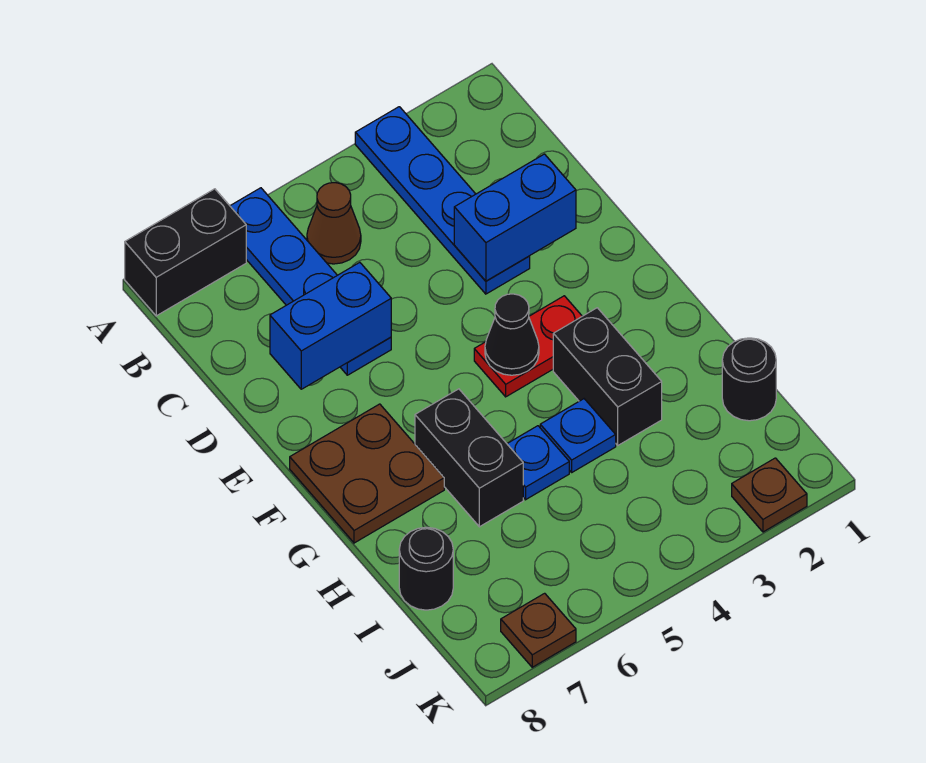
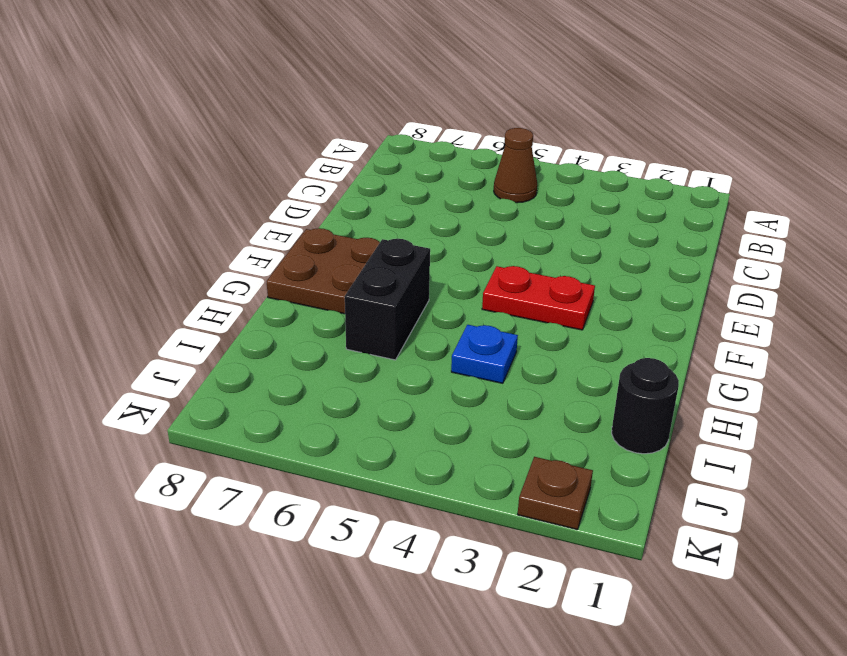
none -> blue 1x4 plate [355,107,530,294]
none -> blue 1x4 plate [230,188,391,375]
none -> black 1x2 brick [125,189,246,316]

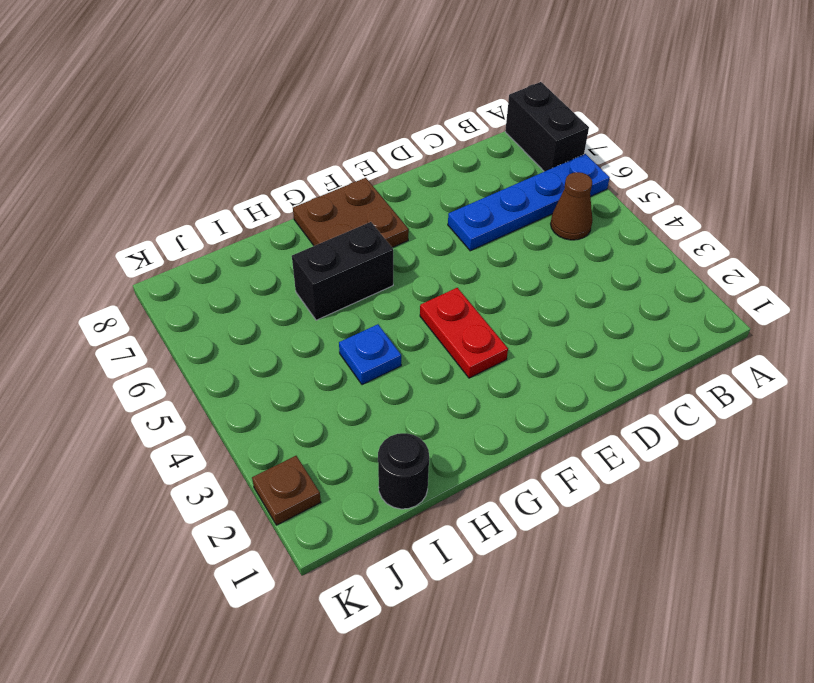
none -> blue 1x4 plate [355,107,530,294]
none -> black 1x2 brick [553,308,662,445]
none -> blue 1x1 plate [507,426,569,500]

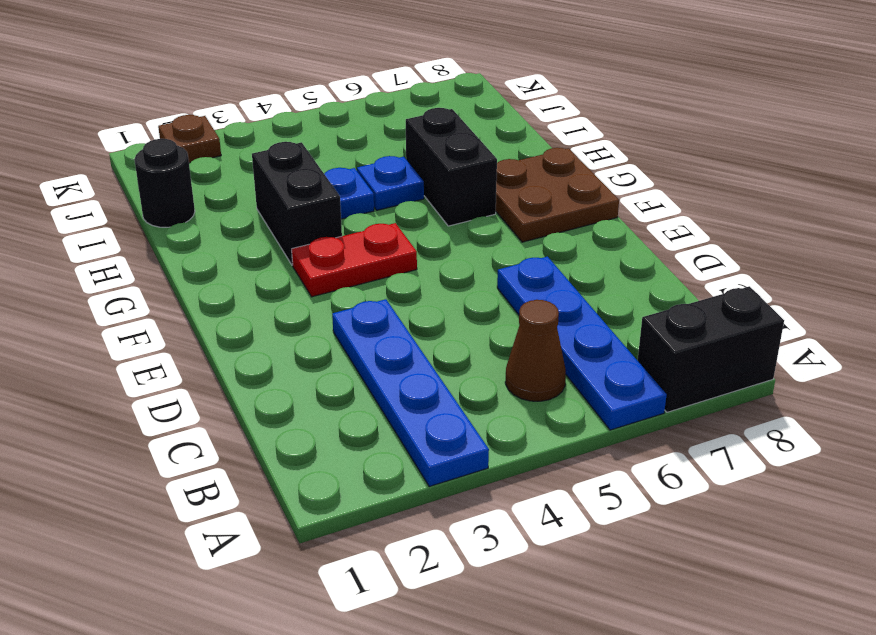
none -> black 1x1 round brick [399,527,453,610]
none -> brown 1x1 plate [501,593,576,667]
none -> blue 1x2 brick [454,154,576,281]

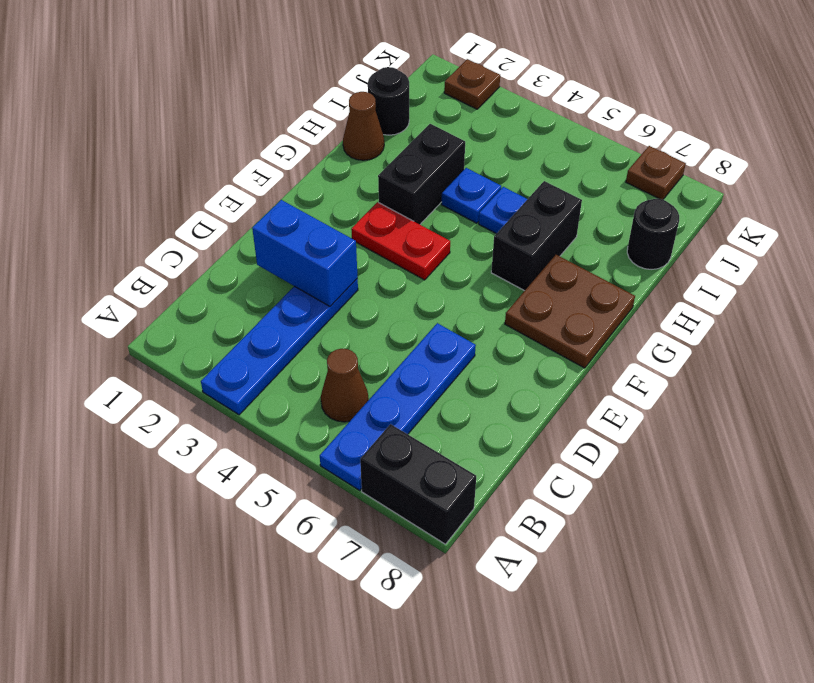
brown 1x1 cone [343,92,384,160] -> none
none -> blue 1x2 brick [270,262,391,389]
none -> black 1x1 cone [485,294,539,375]

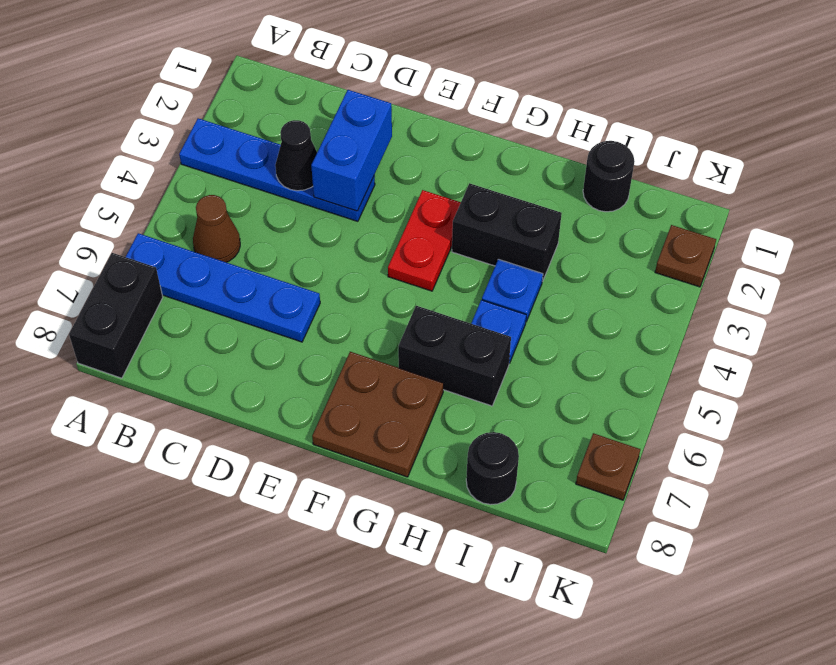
black 1x1 cone [275,120,317,191] -> black 1x1 cone moved to [485,294,539,375]
none -> blue 1x2 brick [270,262,391,389]

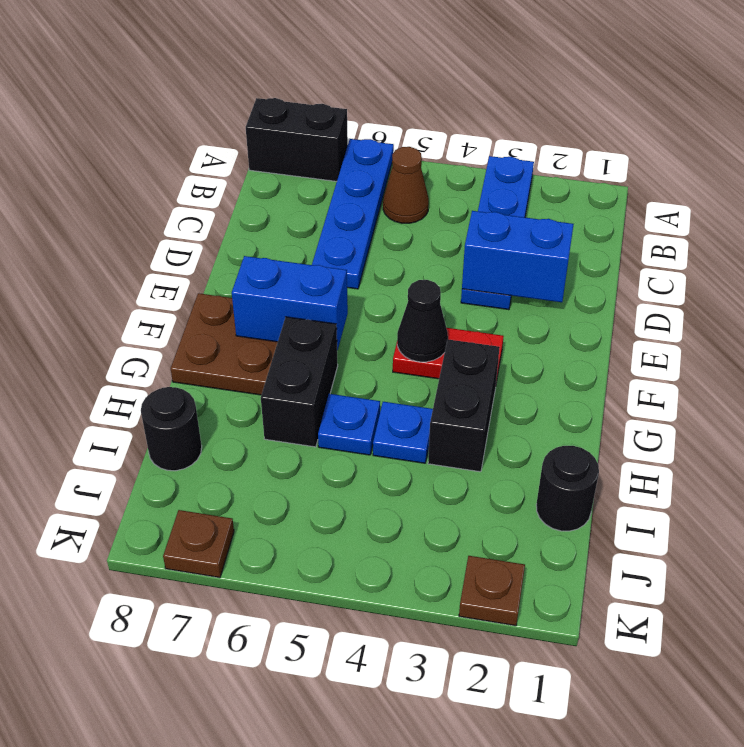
blue 1x2 brick [232,256,348,350] -> blue 1x2 brick moved to [270,262,391,389]

